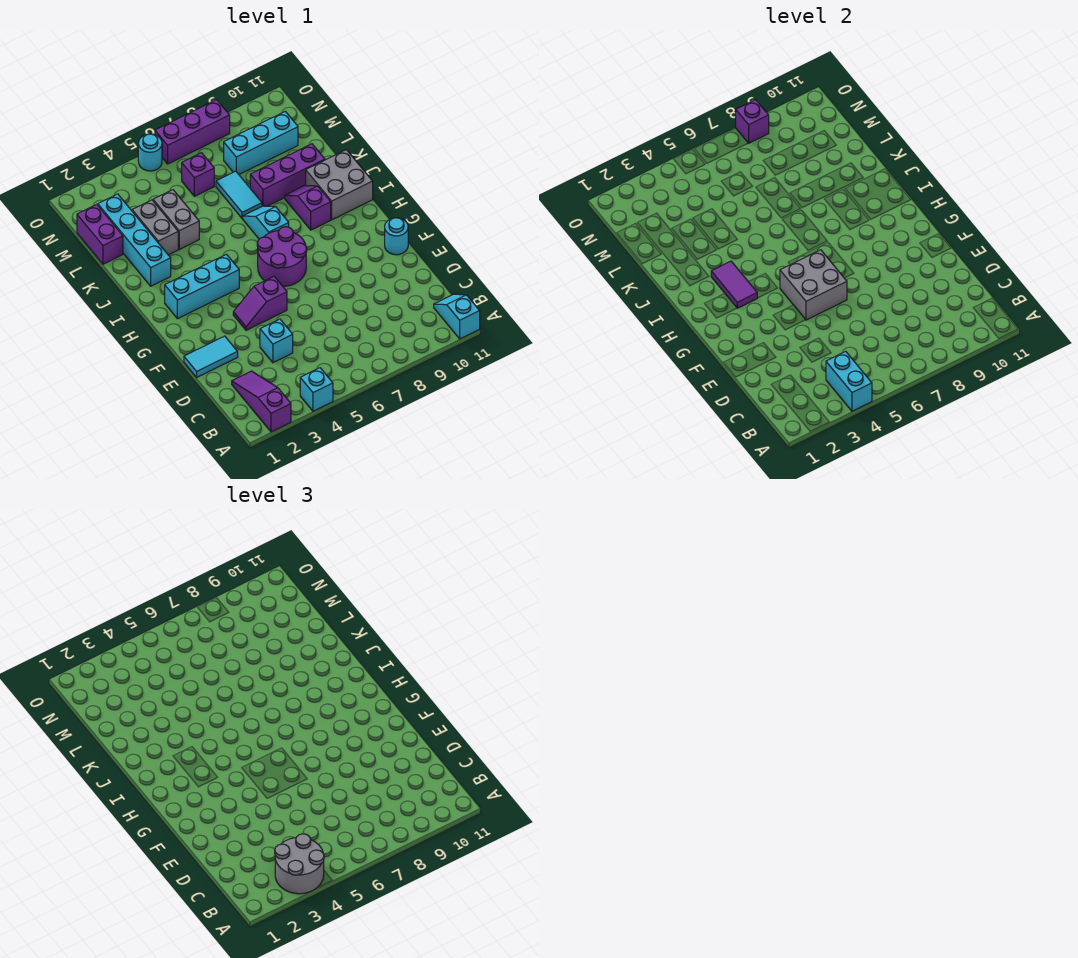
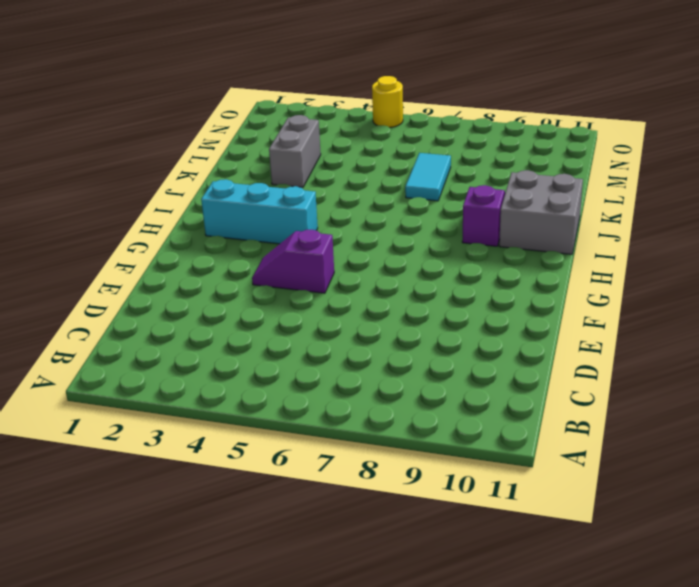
yellow 1x1 round brick [372,76,403,128] -> cyan 1x1 round brick [138,134,162,171]
none -> purple 1x3 slope [232,371,291,432]
none -> cyan 1x1 brick [300,368,333,411]
none -> cyan 1x2 slope [434,294,480,339]

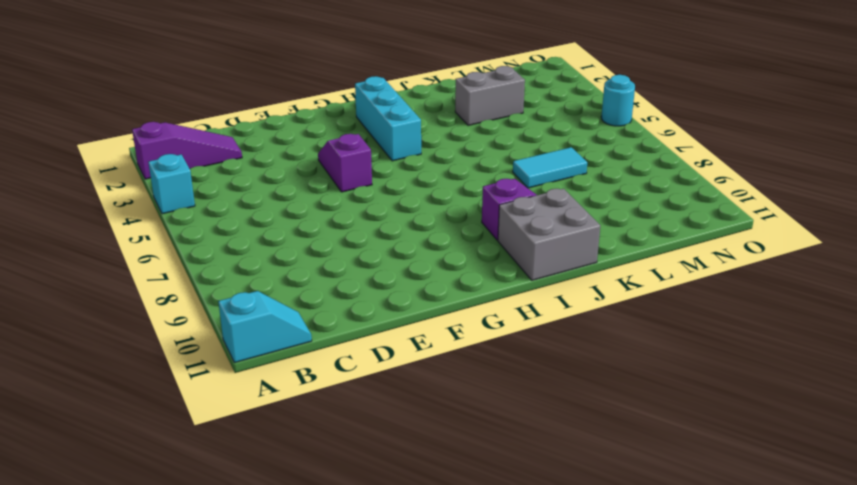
none -> cyan 1x1 brick [260,319,293,363]
none -> cyan 1x2 tile [184,336,238,377]
none -> cyan 1x1 round brick [385,218,408,255]

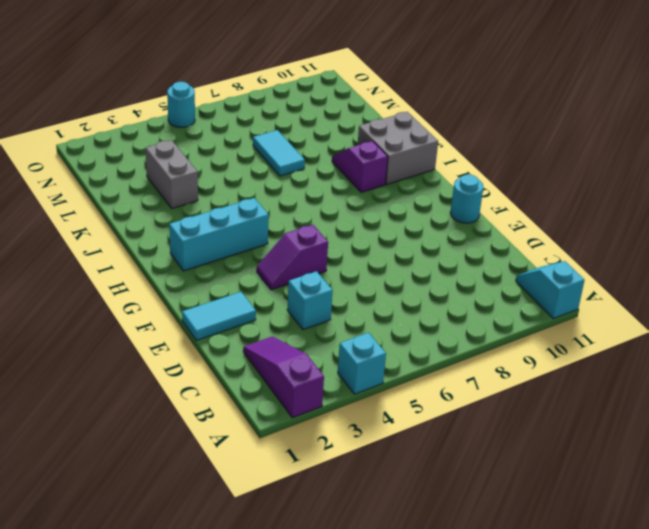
none -> purple 2x2 round brick [257,227,307,287]
none -> cyan 1x2 slope [243,206,289,239]
none -> cyan 1x4 brick [98,194,171,286]

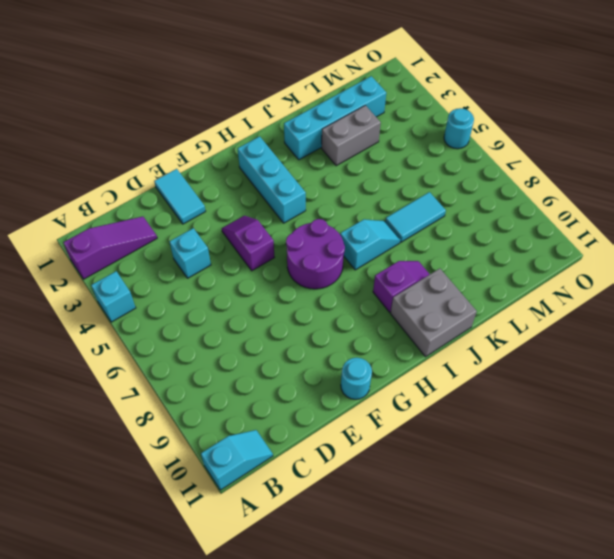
none -> grey 1x2 brick [153,190,199,249]
none -> purple 1x3 brick [250,144,325,206]
none -> purple 1x2 brick [77,204,123,264]

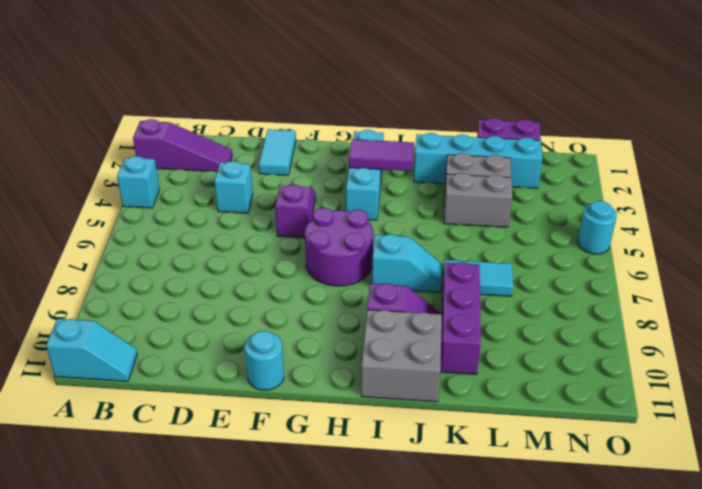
none -> purple 1x1 brick [182,153,214,196]
none -> cyan 1x3 brick [224,111,298,174]
none -> purple 1x3 brick [155,100,230,164]

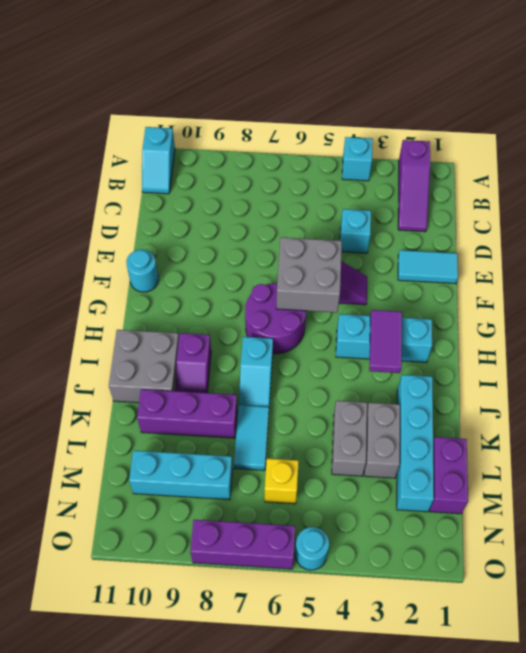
yellow 1x1 brick [265,459,299,504] -> purple 1x1 brick [182,153,214,196]
none -> cyan 1x2 brick [826,351,872,411]
none -> purple 1x1 brick [736,100,769,143]
none -> grey 2x2 round brick [275,834,324,894]

